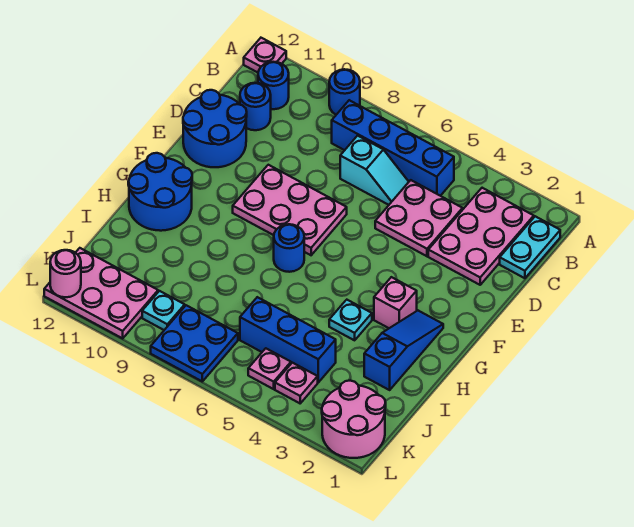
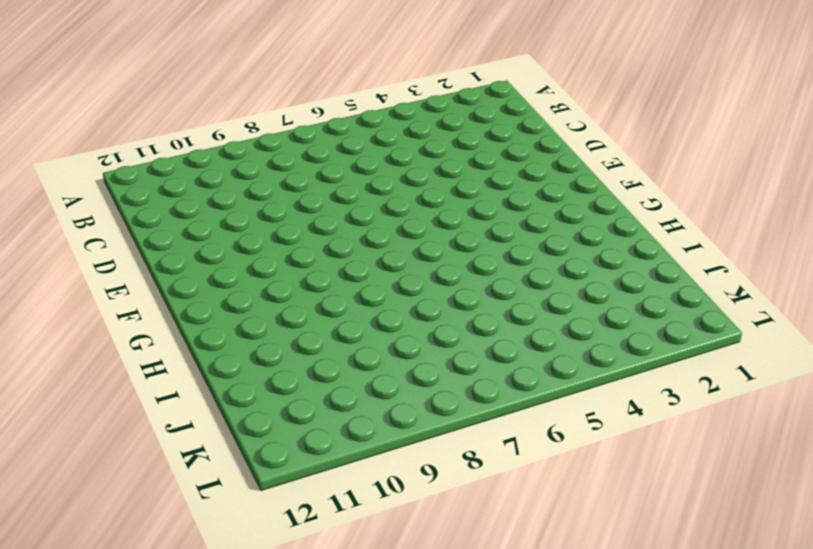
none -> blue 1x1 round brick [329,69,360,115]
none -> pink 1x1 plate [244,38,286,72]
none -> cyan 1x2 plate [500,216,560,278]

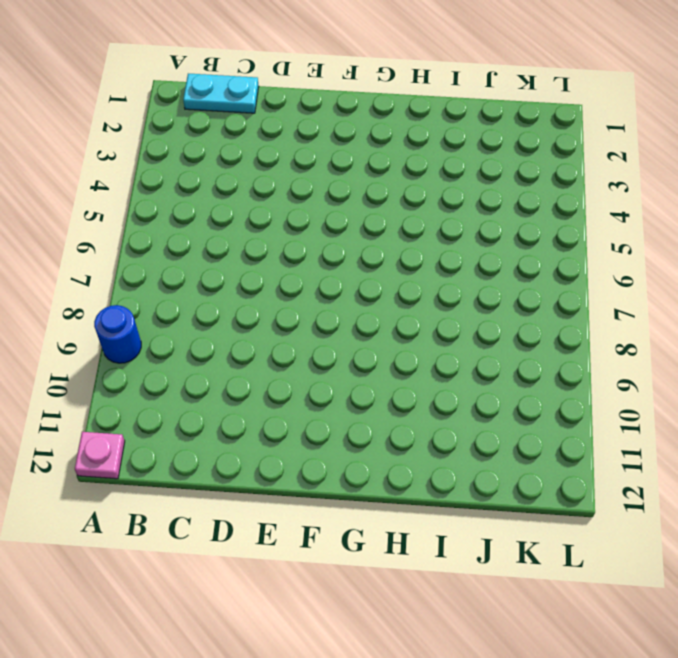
none -> pink 2x3 plate [428,188,534,285]
none -> blue 1x4 brick [332,100,454,196]
none -> blue 1x1 round brick [258,62,289,109]

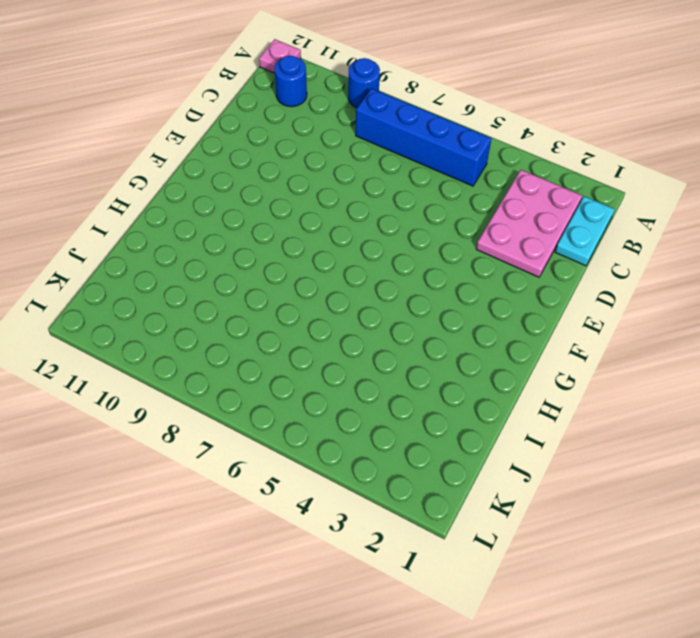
none -> pink 2x2 plate [375,180,463,256]
none -> cyan 1x2 slope [340,136,409,205]
none -> blue 1x1 round brick [240,83,271,130]

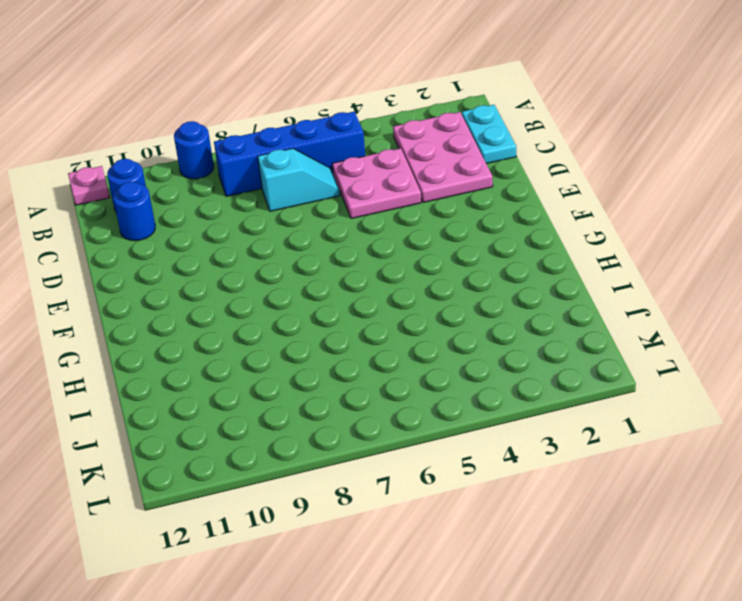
none -> blue 2x2 round brick [183,90,247,167]
none -> pink 2x3 plate [233,165,347,255]
none -> blue 1x3 slope [364,311,443,390]

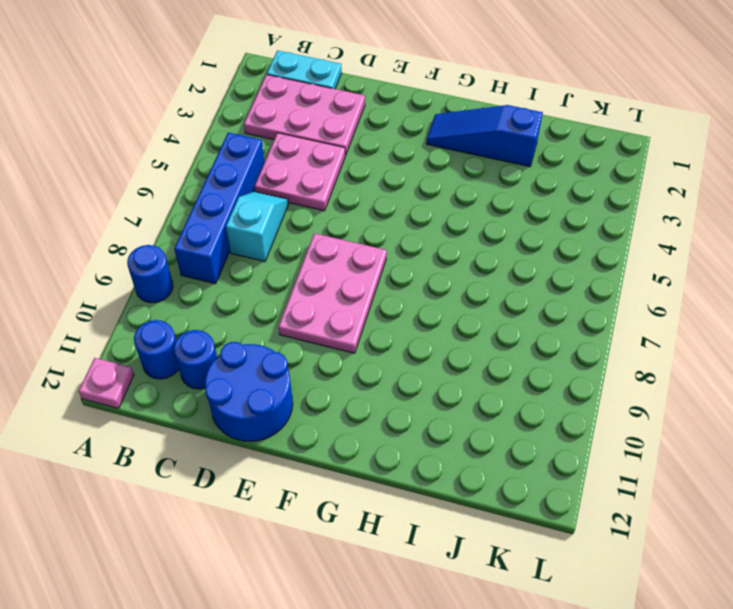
none -> pink 1x1 brick [374,277,417,328]
none -> blue 1x1 round brick [274,224,304,272]
none -> blue 2x2 round brick [128,153,192,231]

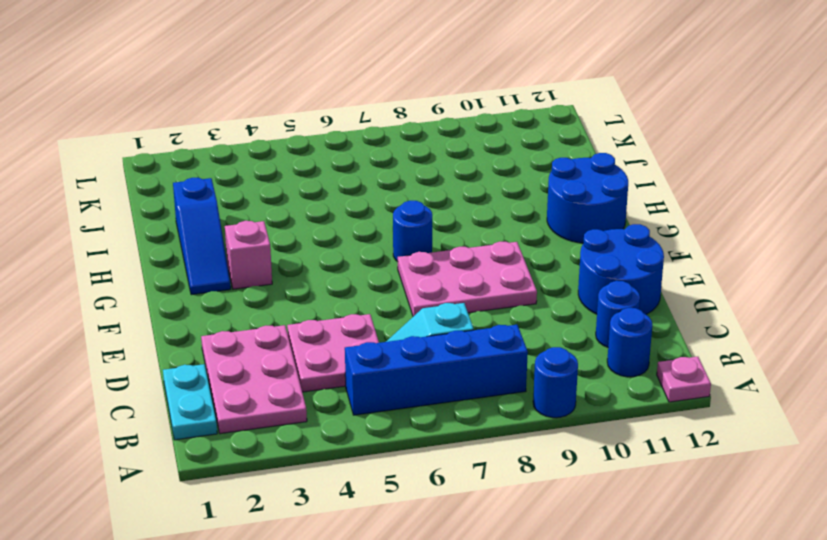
none -> cyan 1x1 plate [329,300,372,340]
none -> blue 1x3 brick [240,297,336,382]
none -> pink 2x2 round brick [322,380,386,458]

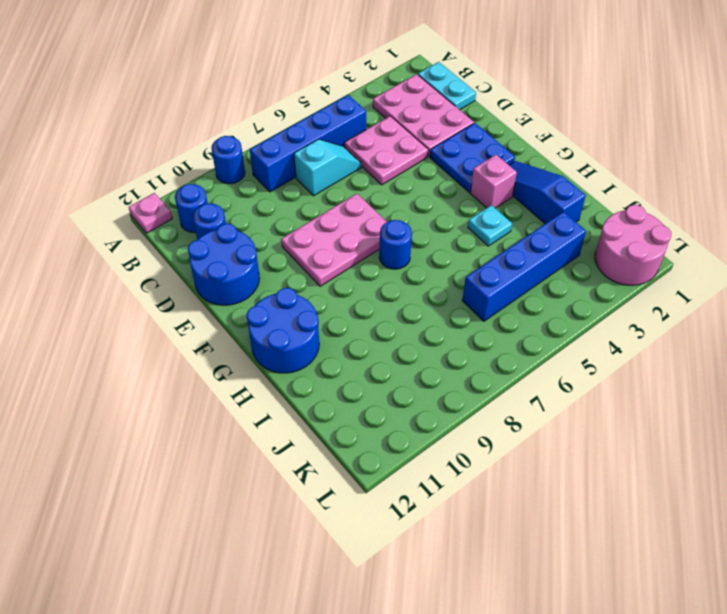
blue 2x2 plate [430,123,515,192] -> blue 2x2 plate moved to [151,305,238,381]
blue 1x4 brick [462,212,586,321] -> blue 1x3 brick [240,297,336,382]
none -> pink 1x1 plate [275,363,318,403]
none -> pink 1x1 plate [248,348,291,389]
none -> cyan 1x1 plate [142,291,185,330]

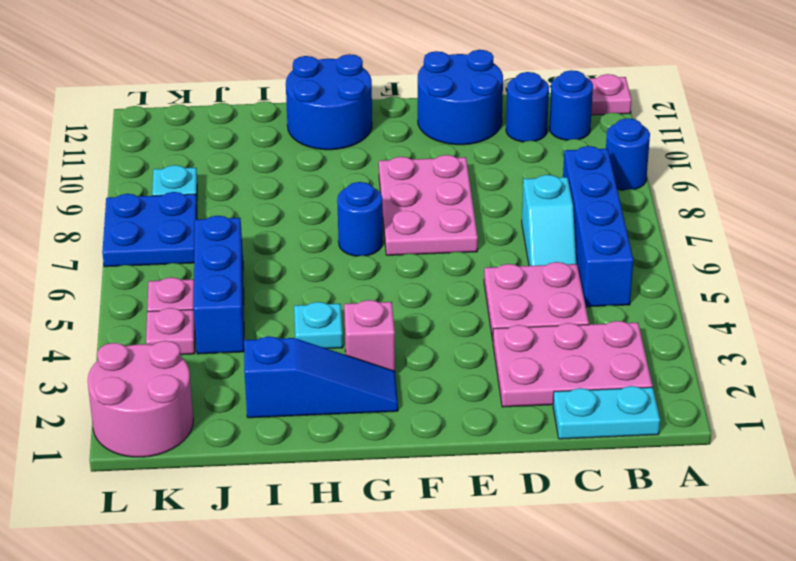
none -> pink 2x3 plate [44,248,158,338]
none -> pink 1x1 round brick [50,250,81,297]

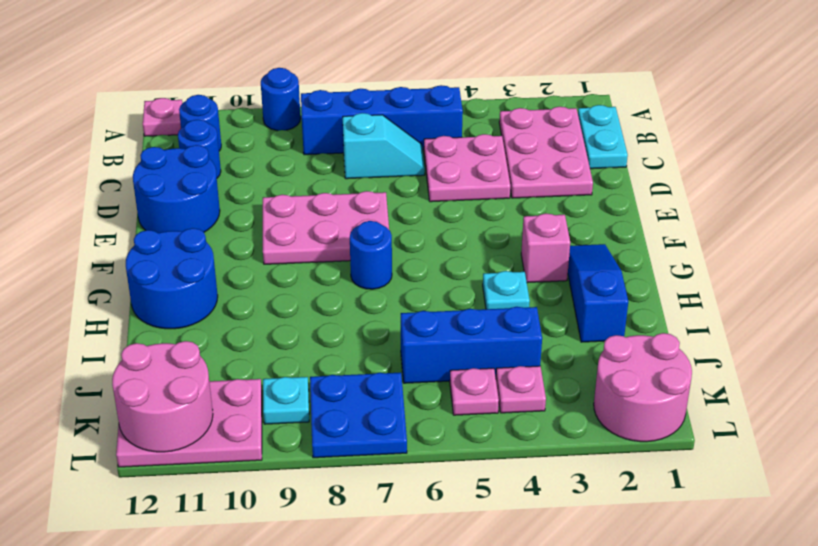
pink 2x2 round brick [112,341,213,452] -> pink 1x1 round brick [50,250,81,297]

